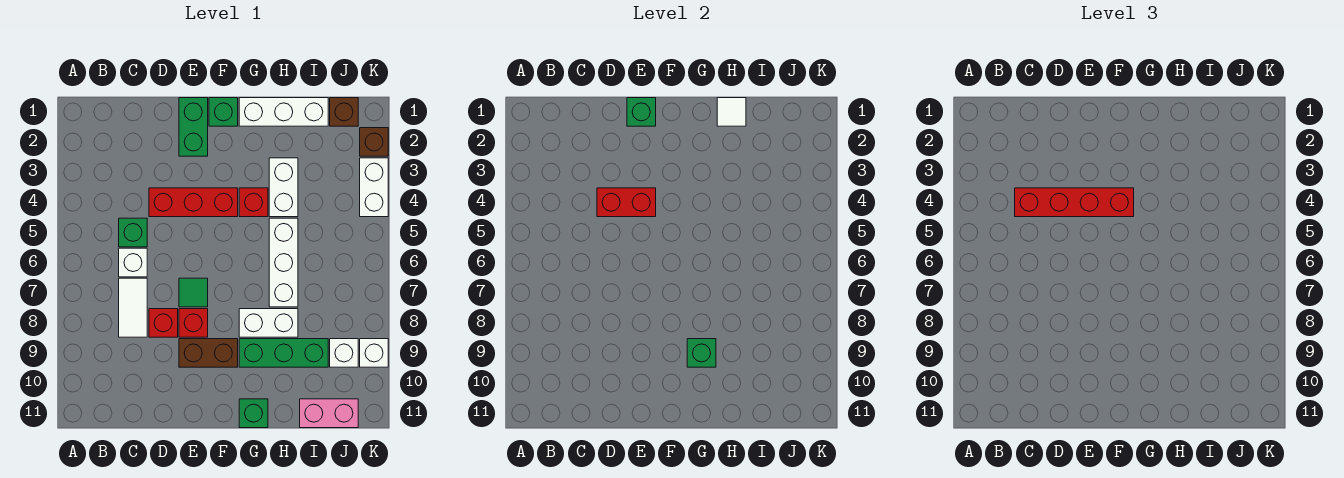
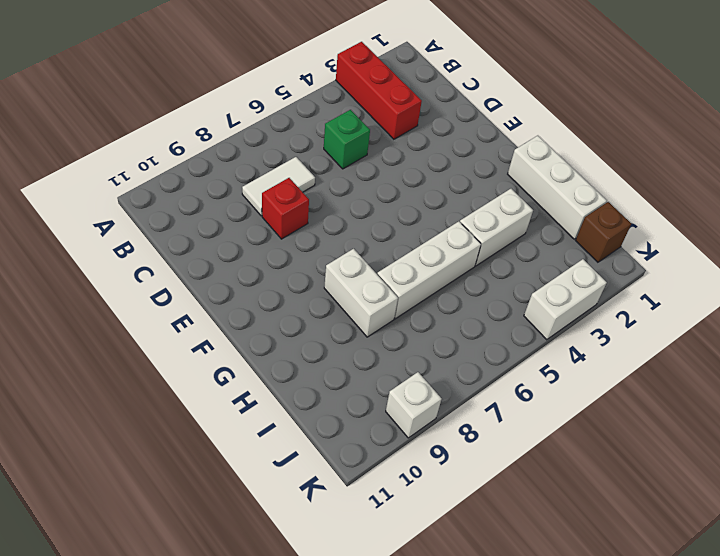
red 1x3 brick [336,42,422,139] -> red 1x3 brick moved to [149,188,238,217]
none -> white 1x1 brick [119,248,147,277]
none -> green 1x2 brick [179,98,208,156]
none -> green 1x1 tile [179,278,208,307]

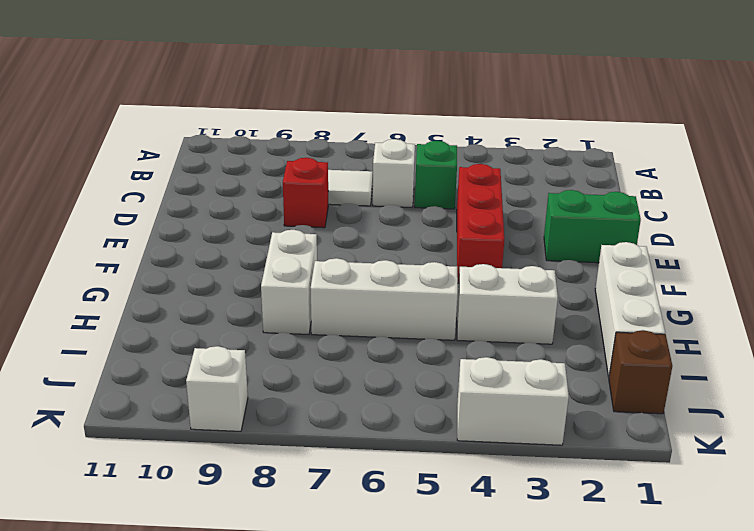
none -> green 1x1 tile [179,278,208,307]
none -> red 1x1 brick [179,309,208,337]
none -> brown 1x2 brick [179,339,238,367]

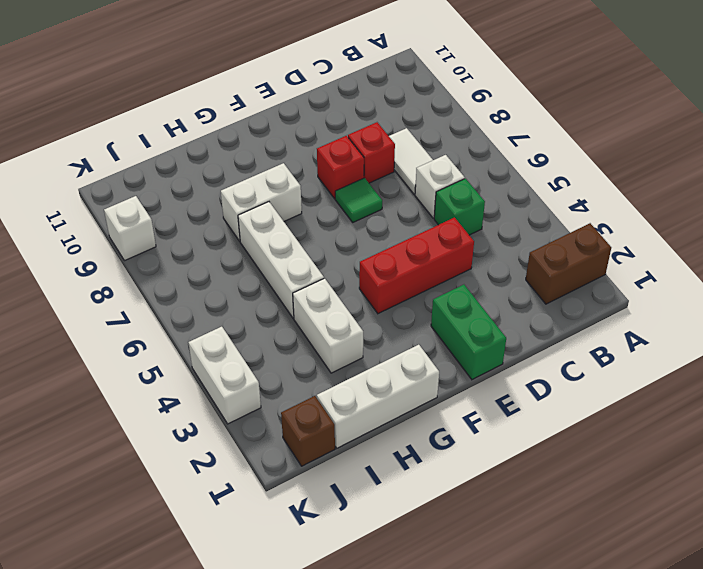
brown 1x2 brick [526,223,611,304] -> brown 1x2 brick moved to [179,339,238,367]
none -> green 1x1 brick [209,98,238,126]
none -> red 1x1 brick [239,188,268,217]
none -> green 1x3 brick [239,339,328,367]

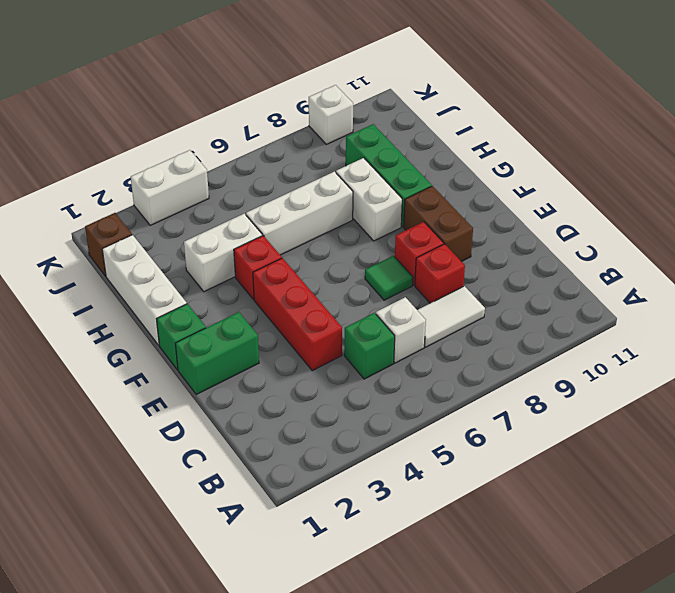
none -> green 1x1 brick [239,399,268,428]
none -> pink 1x2 brick [300,399,358,428]
none -> white 1x1 brick [330,339,358,367]

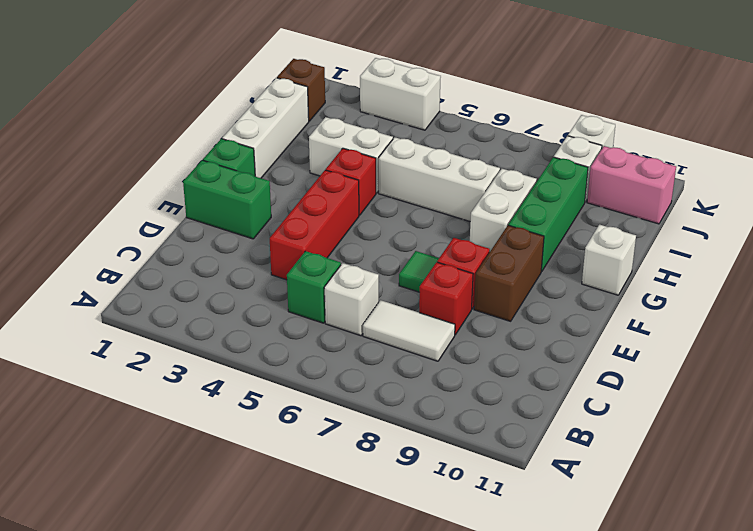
white 1x1 brick [582,225,636,295] -> green 1x1 brick [239,399,268,428]
pink 1x2 brick [587,146,676,224] -> pink 1x2 brick turned to [300,399,358,428]
none -> brown 1x1 brick [360,128,388,156]
none -> red 1x2 brick [597,188,656,217]
none -> green 1x1 brick [627,98,656,126]

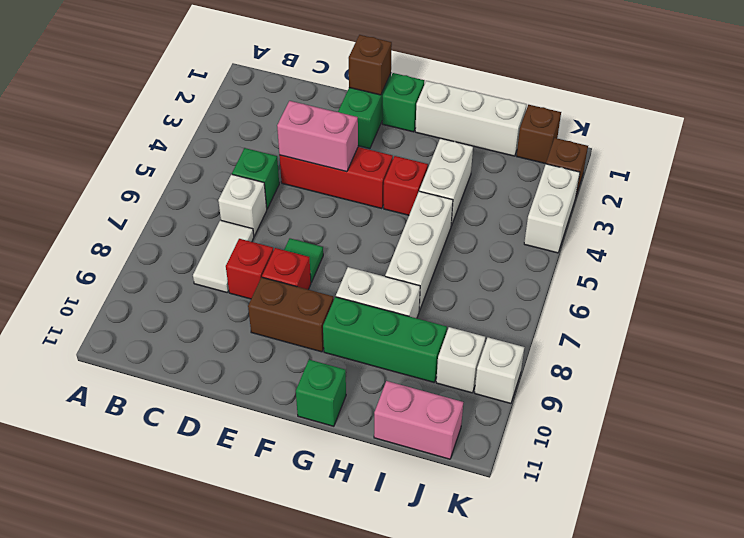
pink 1x2 brick [277,101,358,172] -> red 1x2 brick [597,188,656,217]
brown 1x1 brick [349,35,392,95] -> green 1x1 brick [627,98,656,126]
none -> green 1x1 brick [687,339,716,367]
none -> white 1x1 tile [717,98,746,126]
none -> red 1x4 brick [1015,188,1134,217]

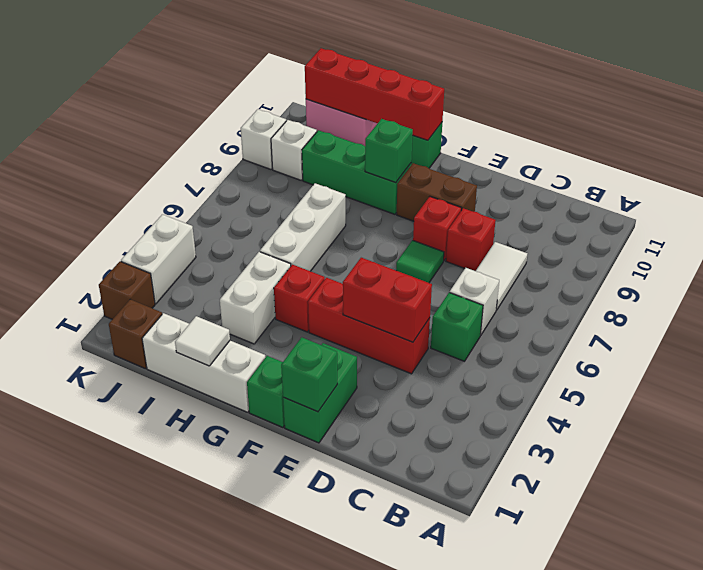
red 1x4 brick [305,48,444,140] -> red 1x4 brick moved to [1015,188,1134,217]
none -> white 1x2 brick [239,309,298,337]

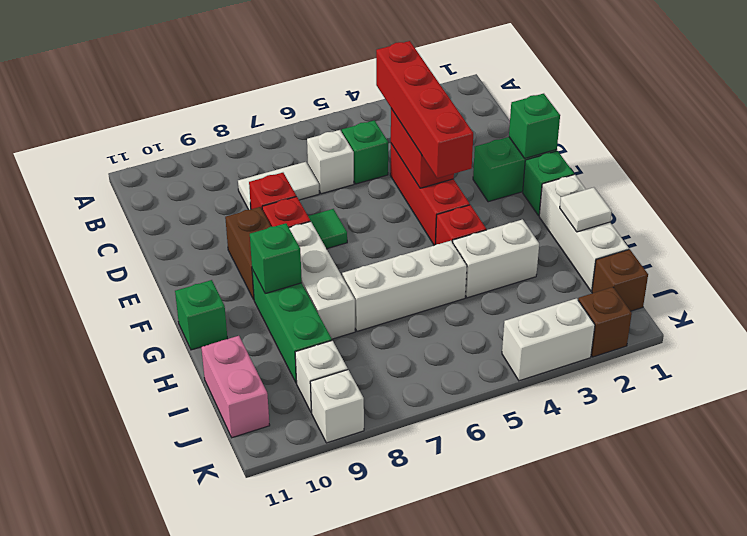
white 1x3 brick [289,221,355,339] -> white 1x2 brick [239,309,298,337]

